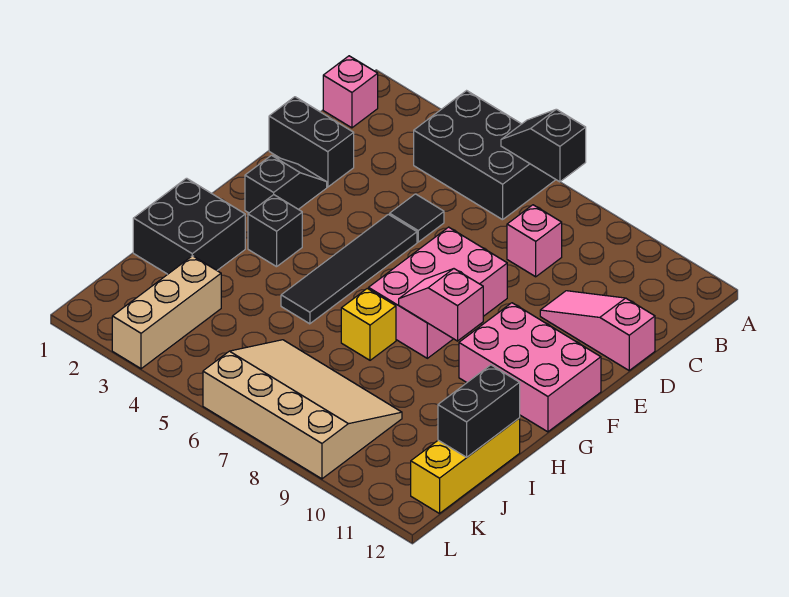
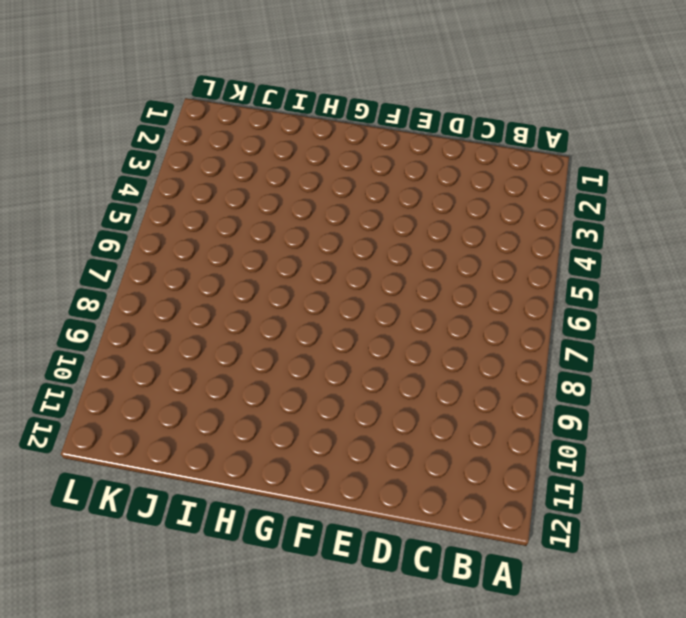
none -> black 2x3 brick [414,91,556,220]
none -> pink 1x1 brick [323,56,378,128]
none -> pink 1x1 brick [507,205,562,277]

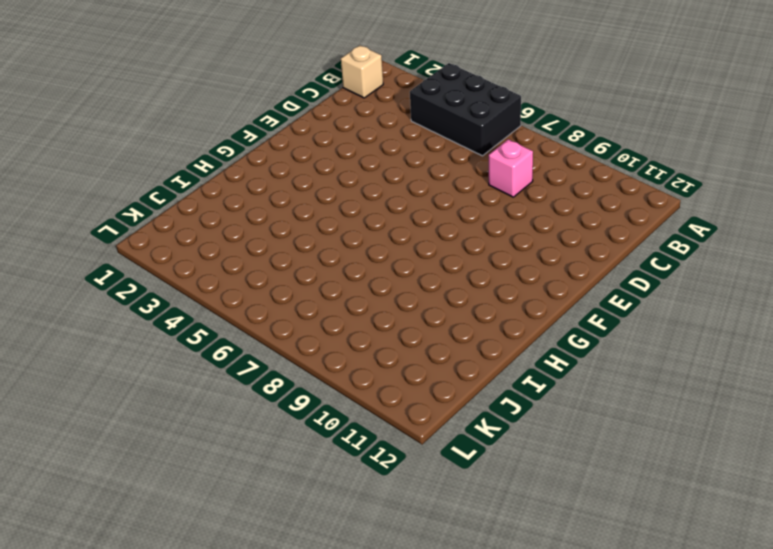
tan 1x1 brick [341,45,383,98] -> pink 1x1 brick [323,56,378,128]
none -> black 1x2 brick [269,97,354,187]
none -> black 1x1 tile [390,194,444,242]
none -> pink 1x3 slope [540,291,655,370]

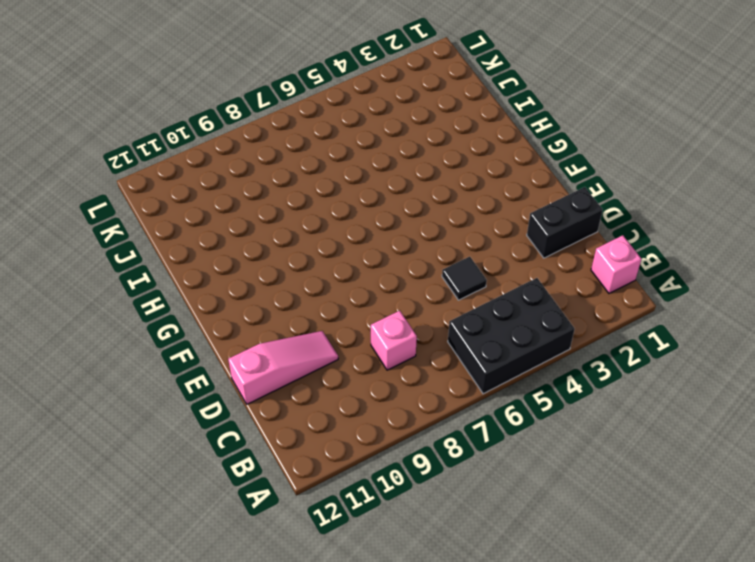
none -> black 1x2 slope [245,155,327,213]
none -> black 1x4 tile [281,214,417,324]
none -> pink 2x3 brick [369,227,507,358]

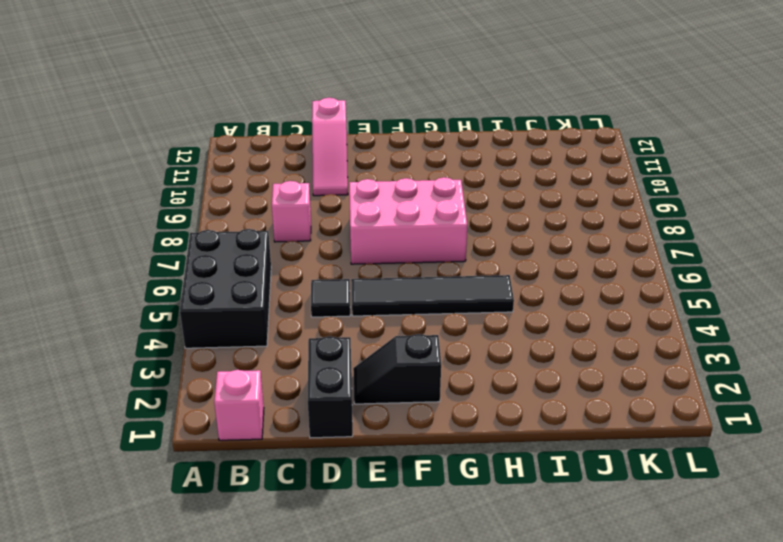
none -> pink 2x3 brick [459,303,601,432]
none -> black 1x1 brick [248,195,302,267]
none -> black 2x2 brick [133,178,245,274]

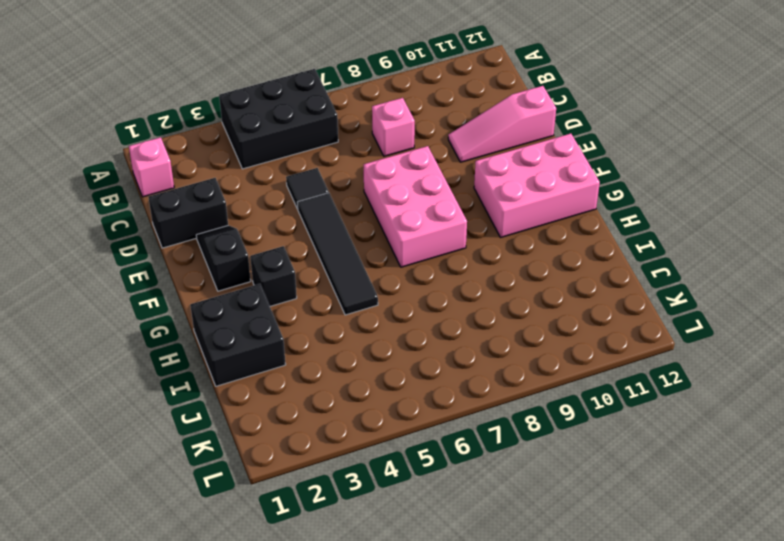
none -> yellow 1x1 brick [341,288,396,360]
none -> yellow 1x3 brick [411,418,520,514]
none -> tan 1x3 brick [112,256,221,369]

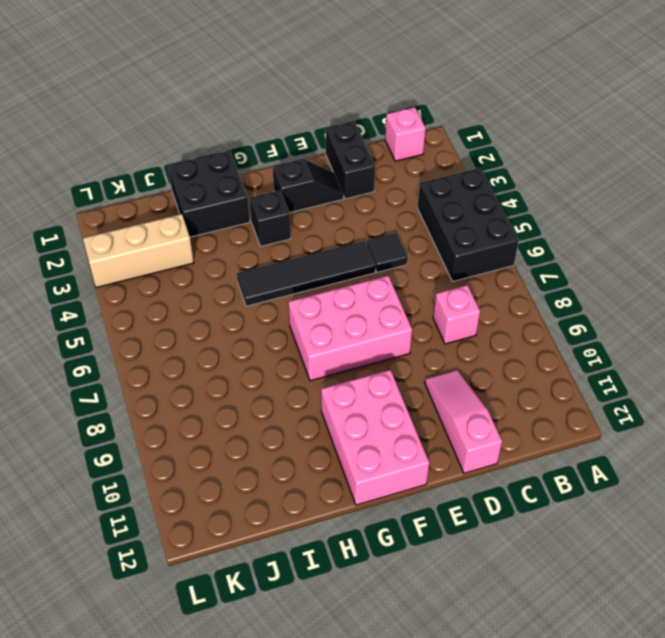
none -> yellow 1x1 brick [341,288,396,360]
none -> yellow 1x3 brick [411,418,520,514]
none -> tan 3x4 slope [203,340,402,479]

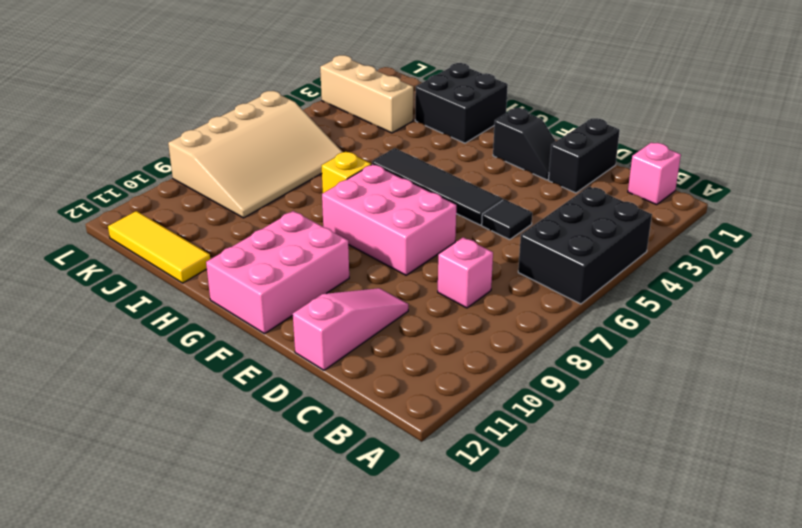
yellow 1x3 tile [108,211,210,283] -> yellow 1x3 brick [411,418,520,514]
none -> black 1x1 brick [248,195,302,267]
none -> black 1x2 slope [501,109,586,182]
none -> pink 1x2 slope [399,269,483,341]

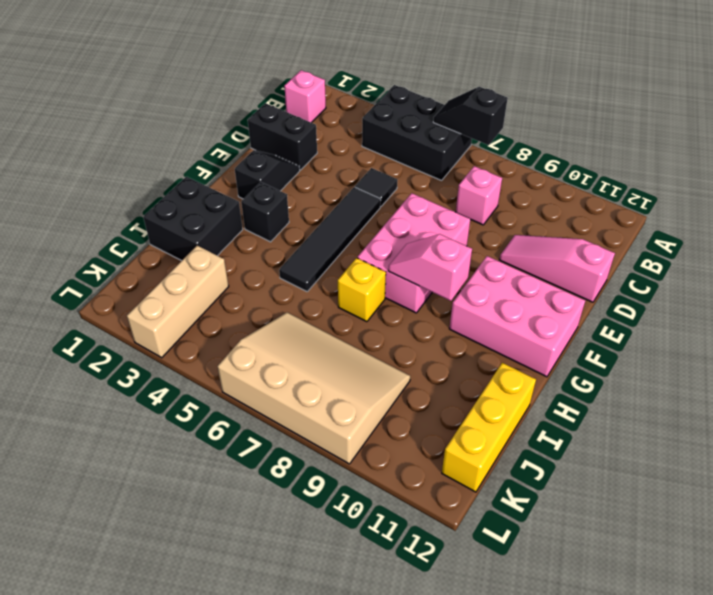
none -> black 1x2 brick [438,365,520,457]

